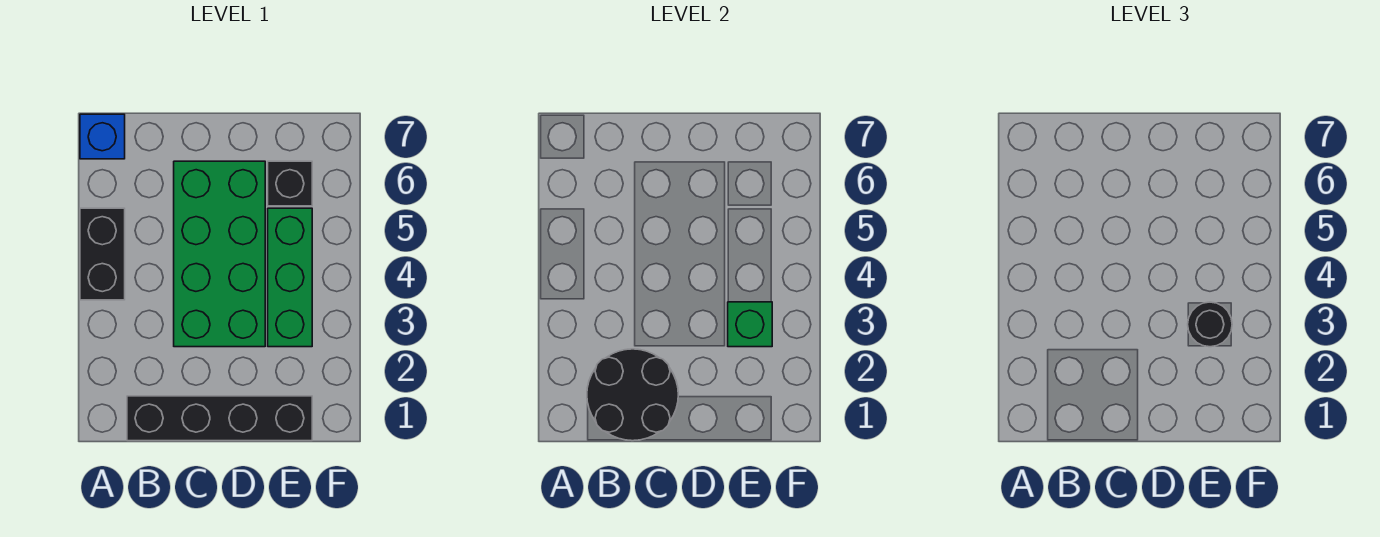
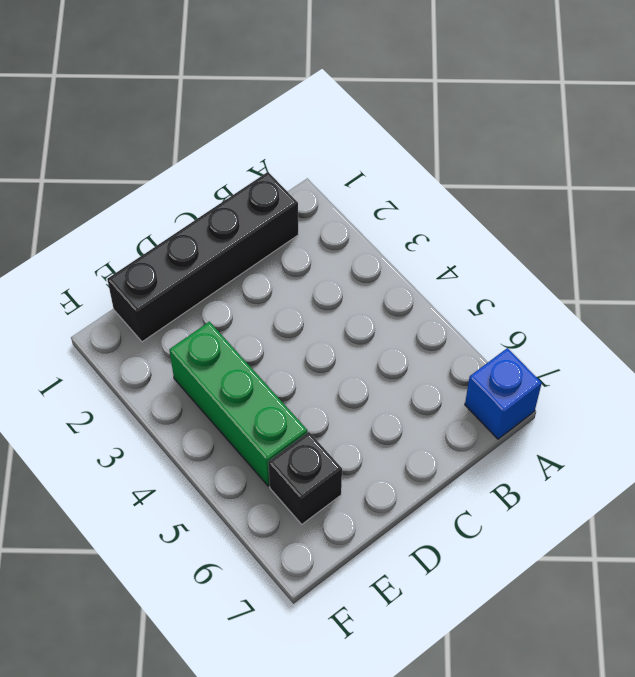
none -> black 1x2 brick [80,208,125,300]
none -> green 2x4 brick [174,161,265,347]

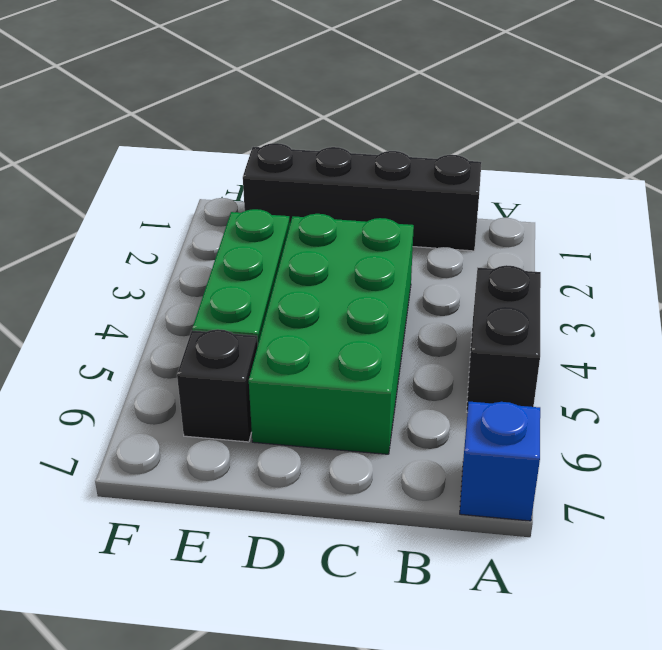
none -> black 2x2 round brick [587,349,678,441]
none -> green 1x1 brick [728,302,772,347]

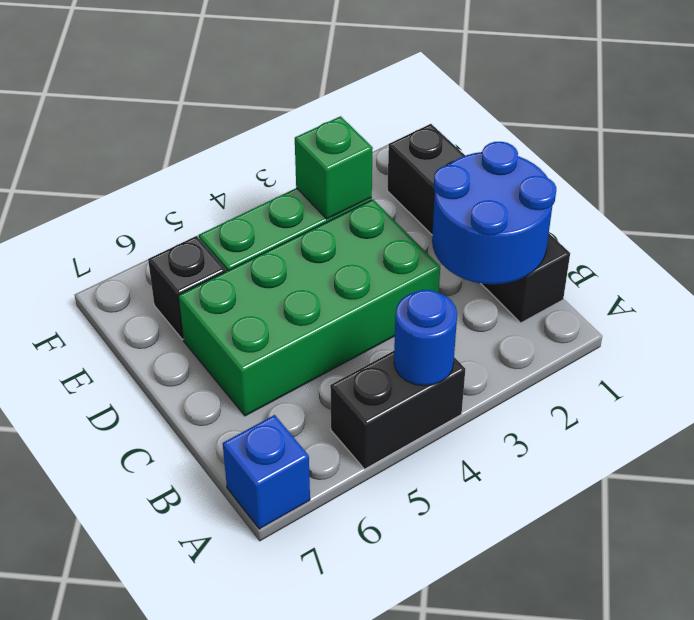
blue 1x1 round brick [394,290,457,386] -> none
blue 2x2 round brick [432,142,556,284] -> black 2x2 round brick [587,349,678,441]
none -> black 1x1 round brick [1188,302,1232,347]

